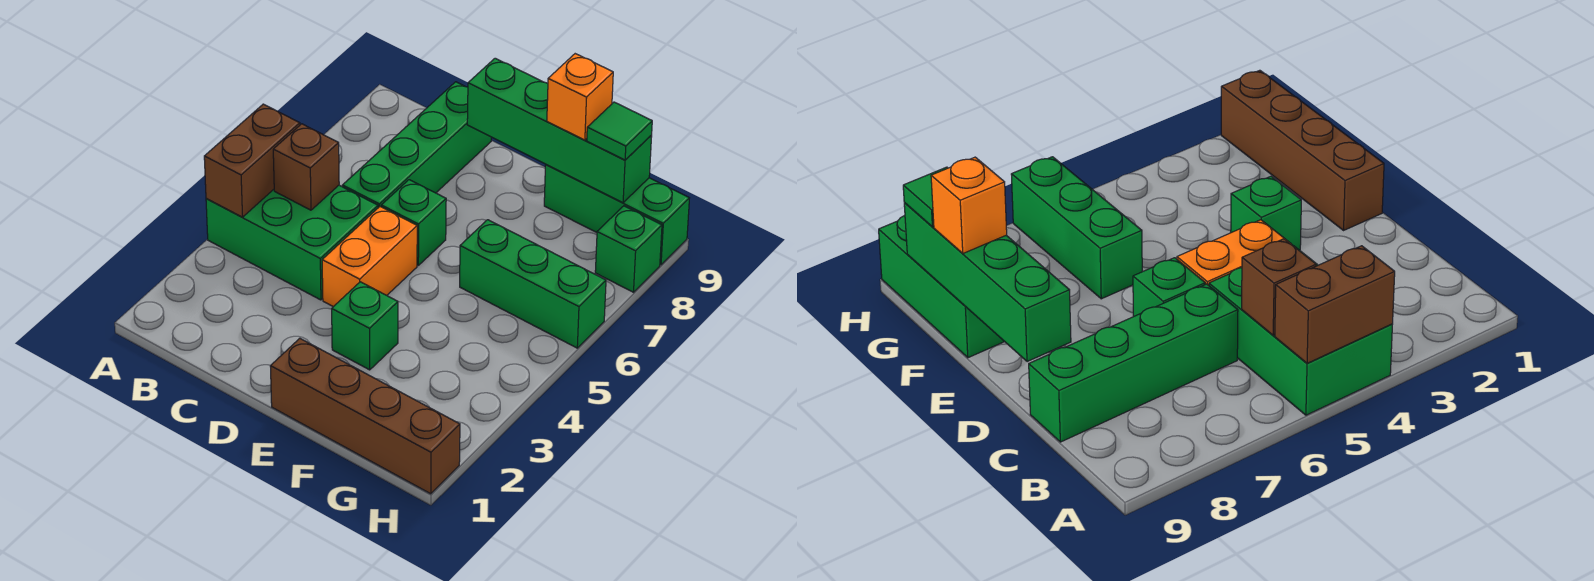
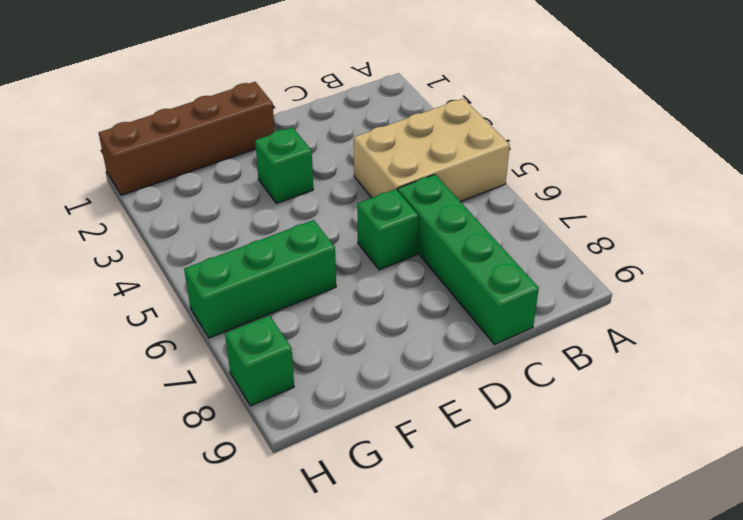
tan 2x3 brick [354,98,510,202] -> green 2x3 brick [206,185,378,300]
none -> orange 1x2 brick [322,207,417,307]
none -> green 1x3 brick [544,165,689,265]
none -> brown 1x2 brick [204,104,300,217]

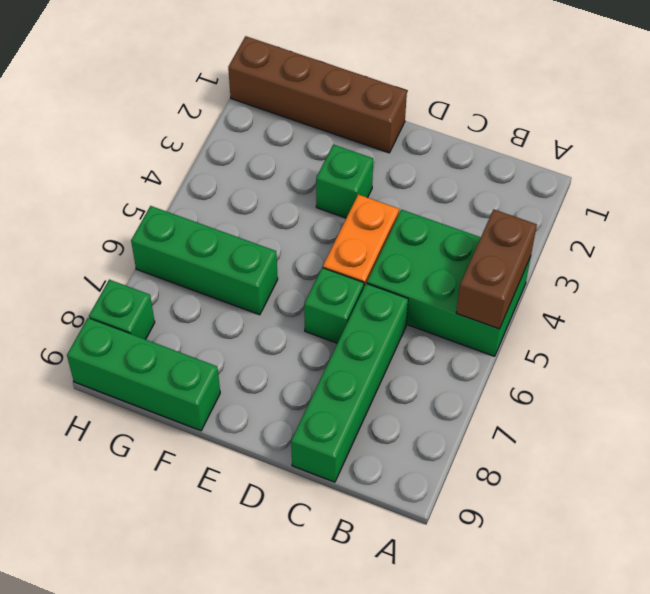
none -> brown 1x1 brick [273,124,339,210]
none -> green 1x4 brick [467,58,652,203]
none -> orange 1x1 brick [547,54,613,140]

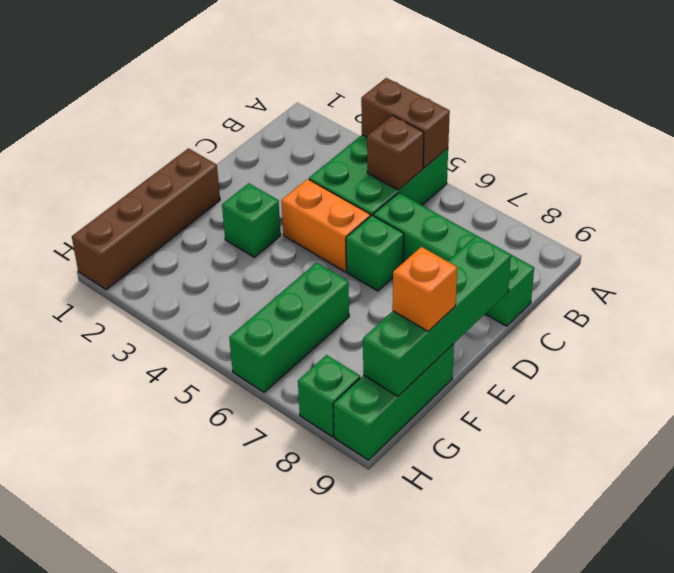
none -> green 1x1 tile [587,102,652,160]

